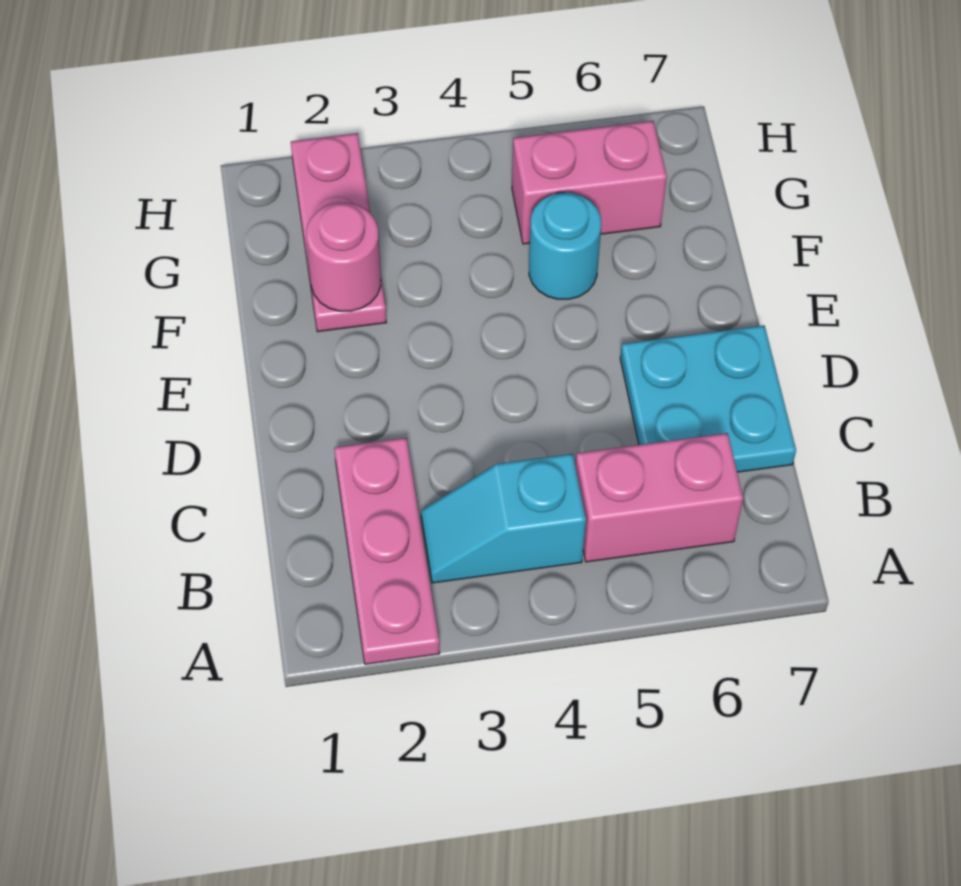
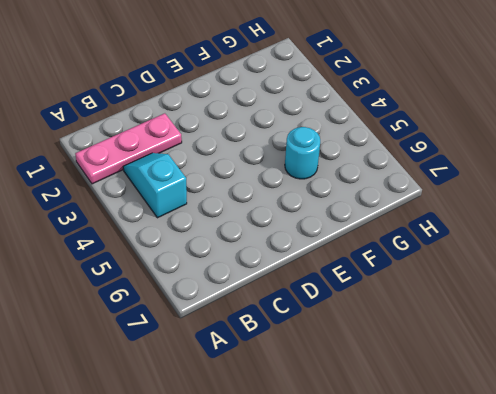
none -> pink 1x2 brick [575,433,743,562]
none -> cyan 2x2 plate [620,325,796,472]

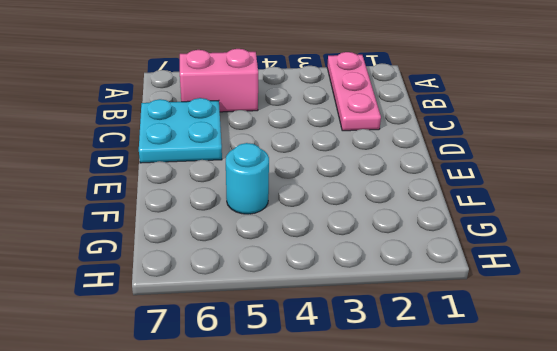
none -> cyan 1x2 slope [421,454,586,583]
none -> pink 1x3 plate [291,133,386,332]

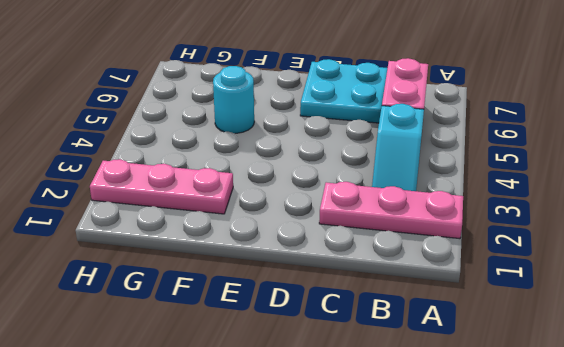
none -> pink 1x2 brick [512,121,667,244]
none -> pink 1x1 round brick [306,203,381,311]

